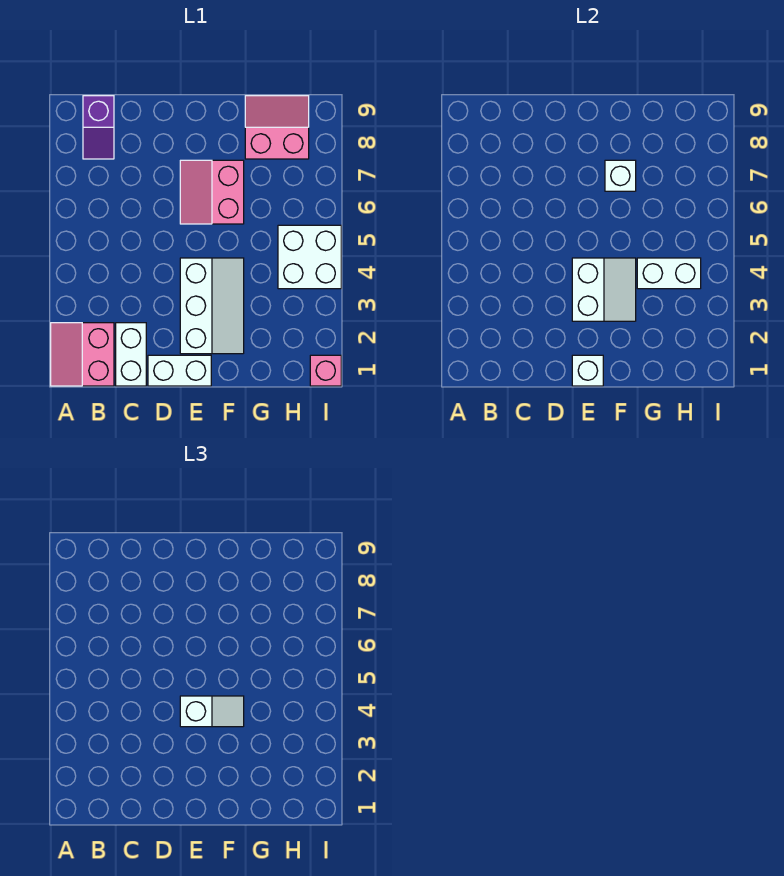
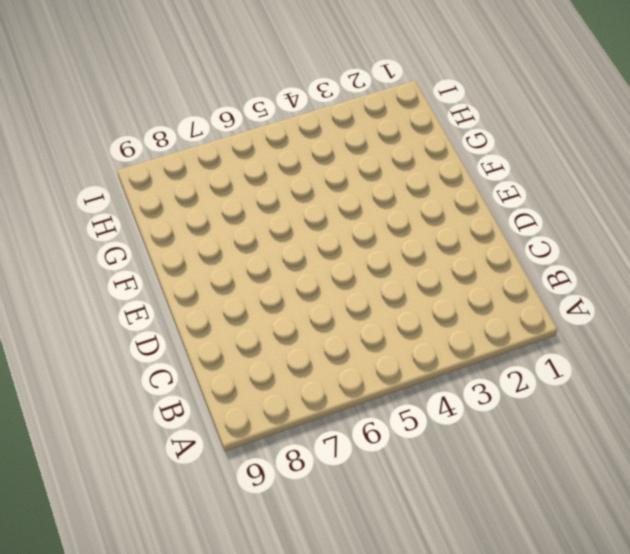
none -> pink 2x2 slope [51,323,114,386]
none -> purple 1x2 slope [83,96,114,159]
none -> white 1x2 brick [116,323,146,386]

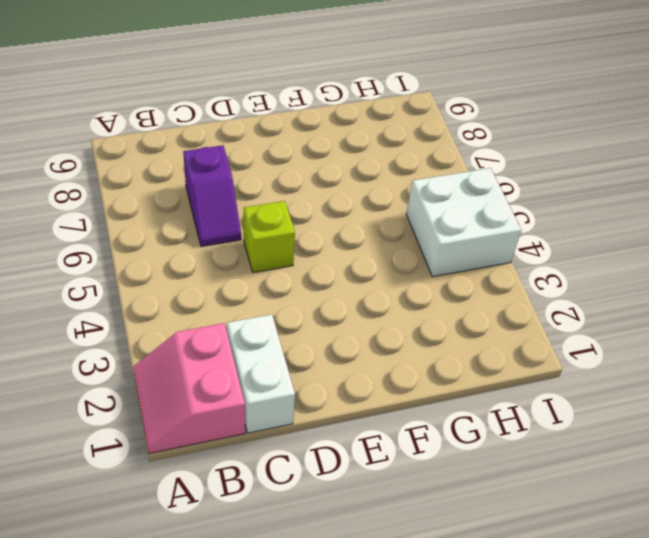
purple 1x2 slope [183,145,241,247] -> purple 1x2 slope moved to [83,96,114,159]
lime 1x1 brick [244,201,295,273] -> none
none -> white 1x2 brick [148,355,211,386]
none -> white 2x3 slope [180,258,244,354]
none -> pink 2x2 slope [180,160,244,224]

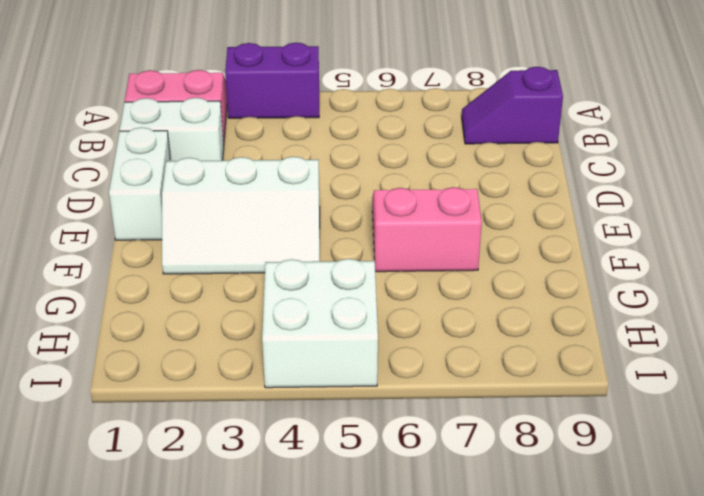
purple 1x2 brick [225,43,319,118] -> none
none -> pink 2x2 slope [245,96,309,159]
none -> pink 1x1 brick [310,355,341,386]
none -> white 1x1 brick [572,355,603,386]

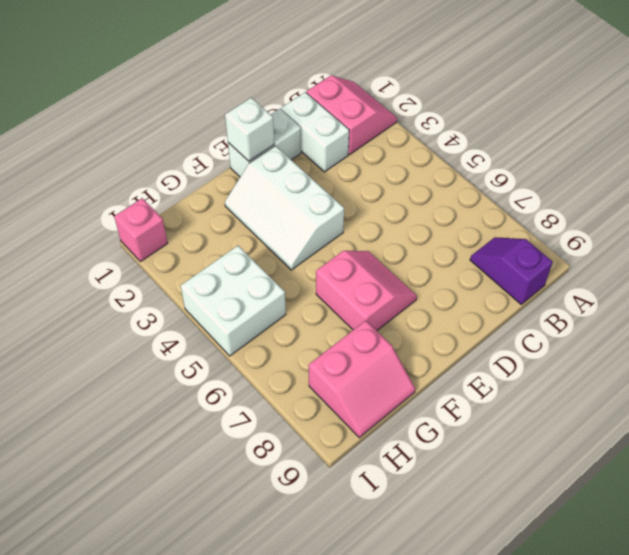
none -> white 2x2 slope [572,258,636,321]
none -> white 1x1 brick [605,160,636,191]
none -> white 1x2 brick [637,258,701,289]

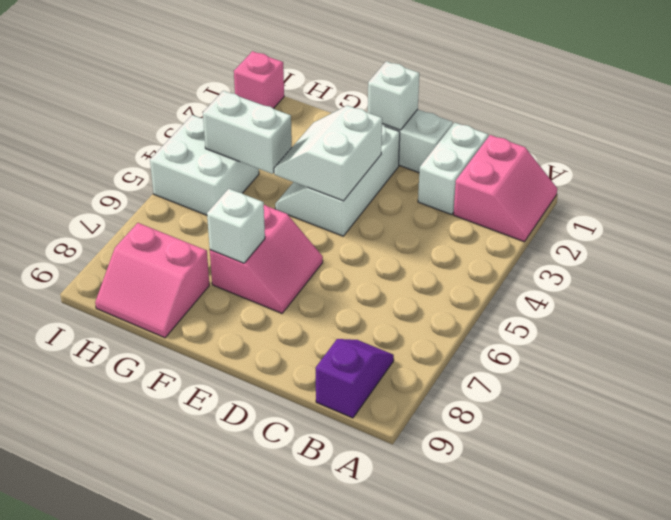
none -> white 1x2 slope [180,696,244,727]

